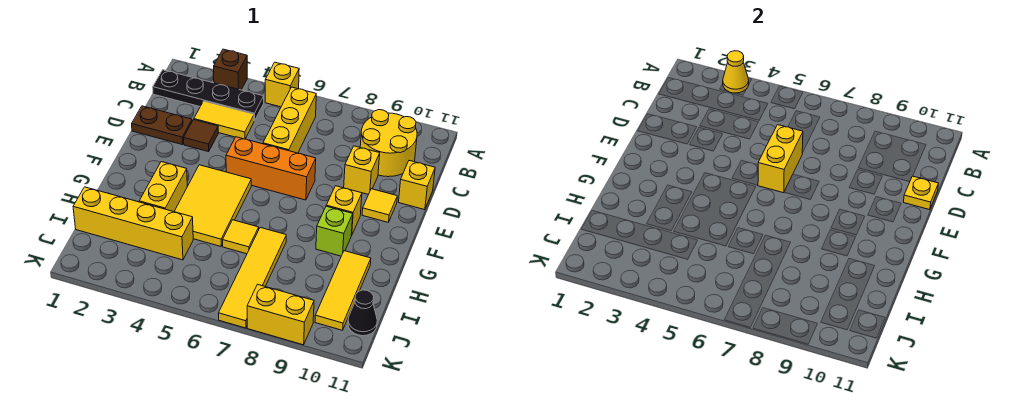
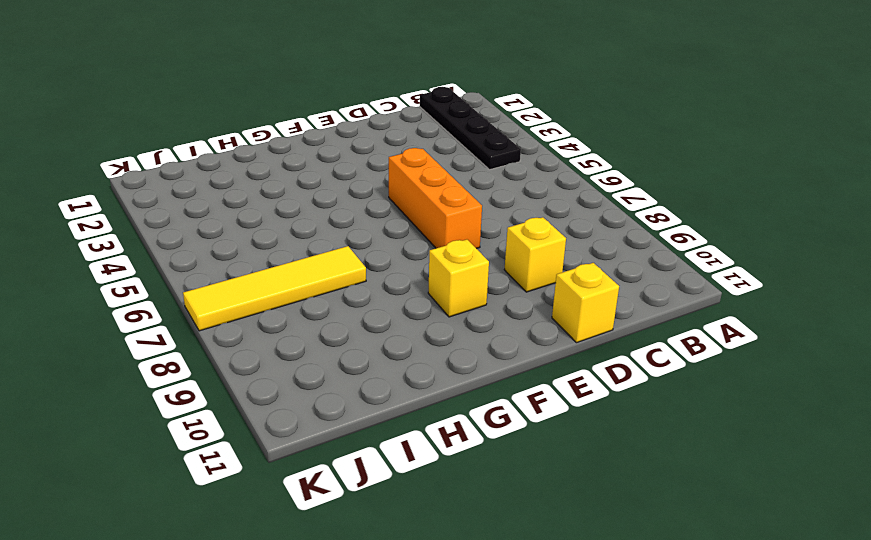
none -> brown 1x1 brick [214,49,247,90]
none -> yellow 1x1 brick [265,62,299,107]
none -> yellow 1x3 brick [263,87,316,153]

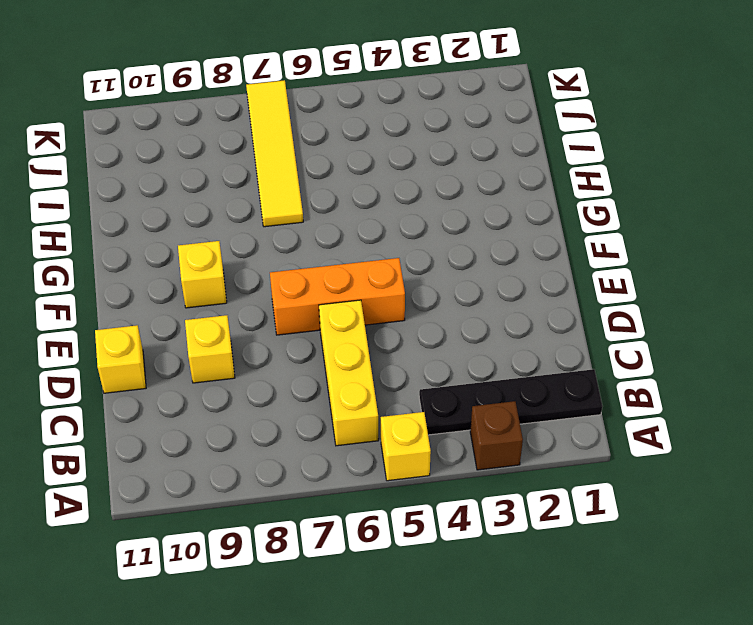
none -> yellow 2x2 round brick [360,110,417,177]
none -> yellow 1x2 tile [194,101,254,139]
none -> brown 1x2 plate [132,106,192,145]

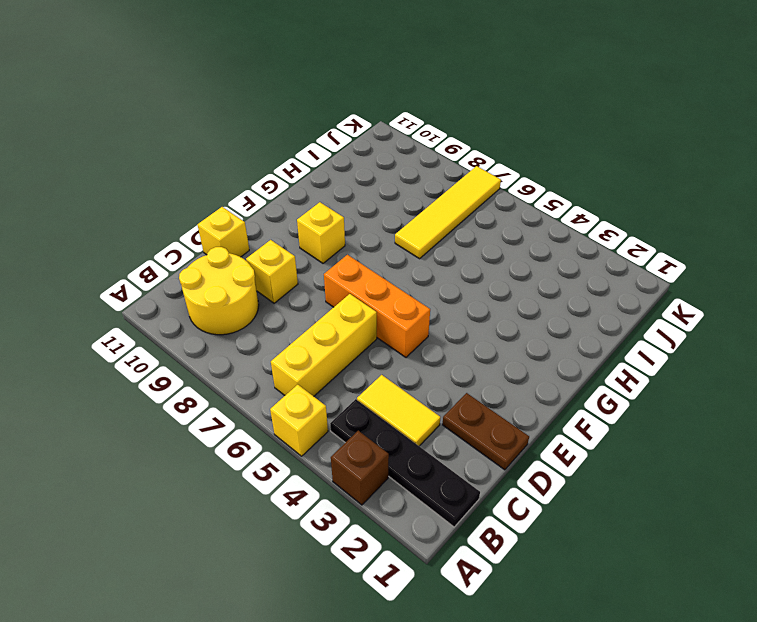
none -> brown 1x1 tile [184,120,218,152]
none -> yellow 1x1 tile [362,189,397,222]
none -> yellow 2x3 tile [174,165,251,246]

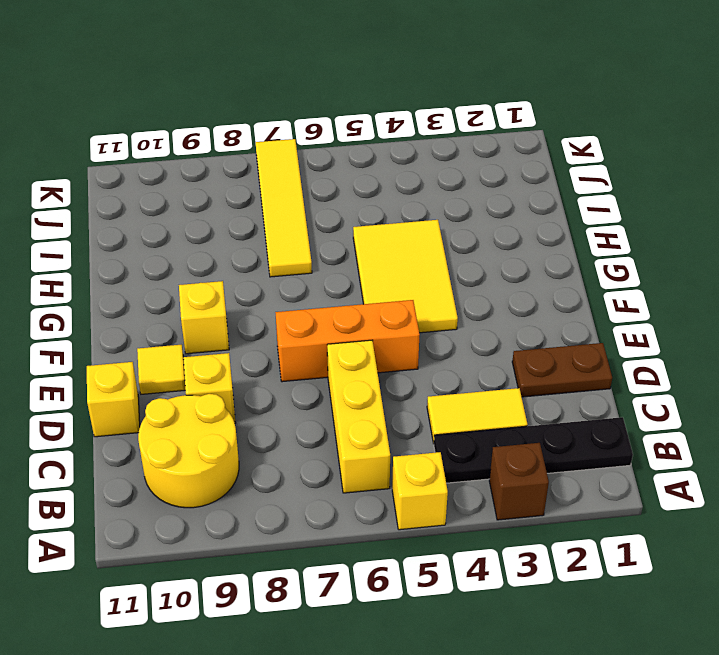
none -> brown 1x1 tile [184,120,218,152]
none -> yellow 1x2 brick [139,162,187,212]
none -> lime 1x1 brick [316,206,353,256]

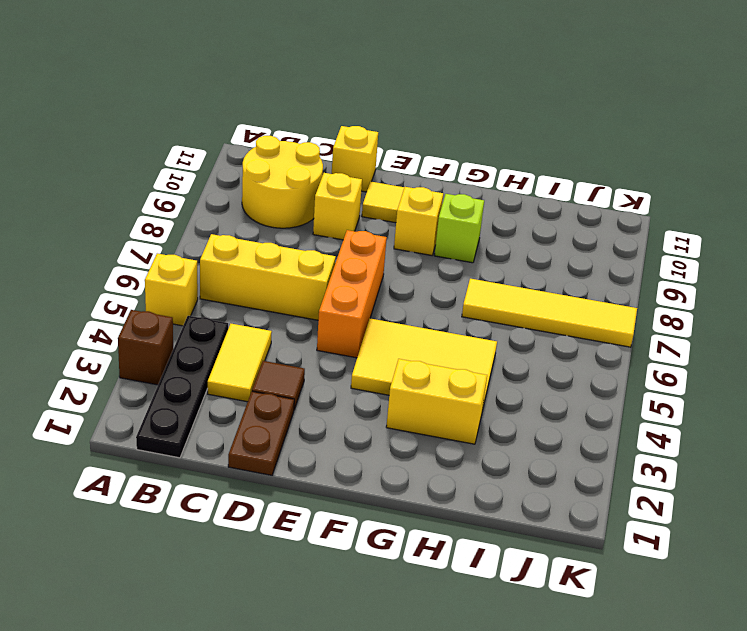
none -> yellow 1x1 tile [223,220,259,254]
none -> yellow 1x3 tile [315,251,371,330]
none -> yellow 1x4 brick [73,187,193,260]

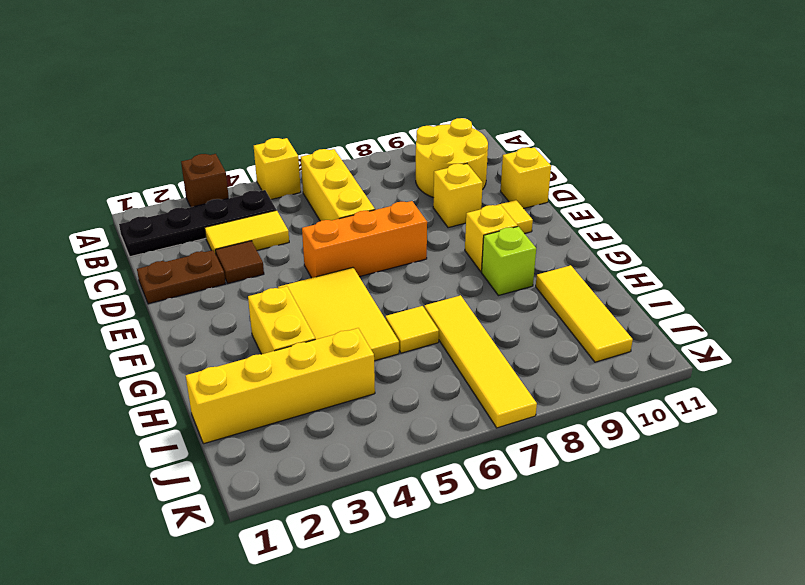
none -> black 1x1 cone [348,290,377,336]
none -> yellow 1x2 brick [247,284,314,345]
none -> yellow 1x1 cone [723,51,749,93]

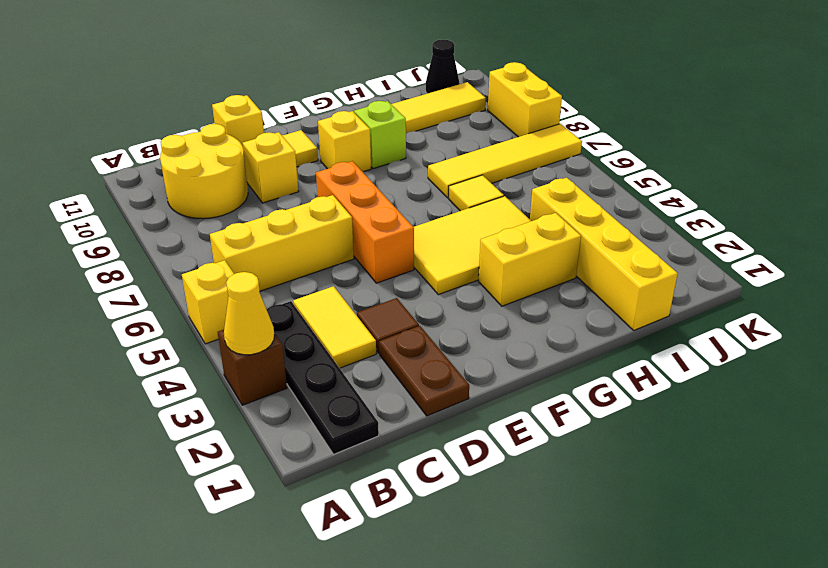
none -> yellow 1x2 brick [758,125,803,193]
none -> yellow 1x1 plate [904,176,938,210]

